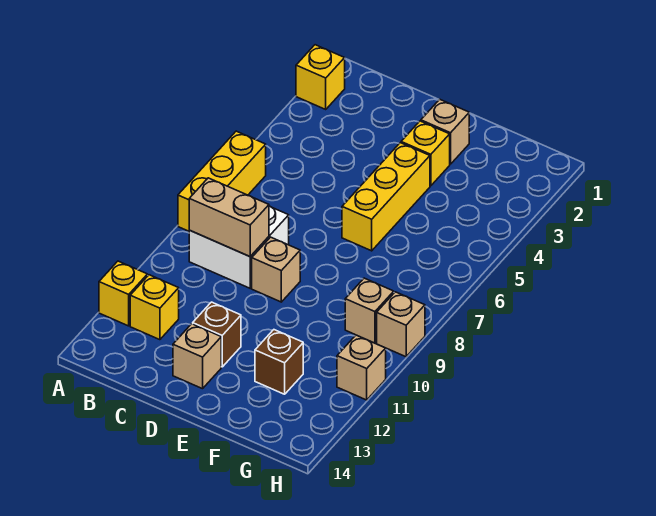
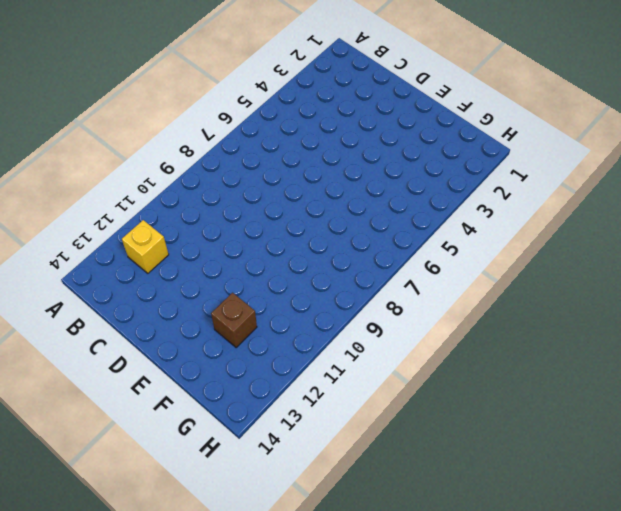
none -> yellow 1x1 brick [296,45,345,109]
none -> yellow 1x3 brick [178,131,266,231]
none -> yellow 1x1 brick [99,261,148,326]

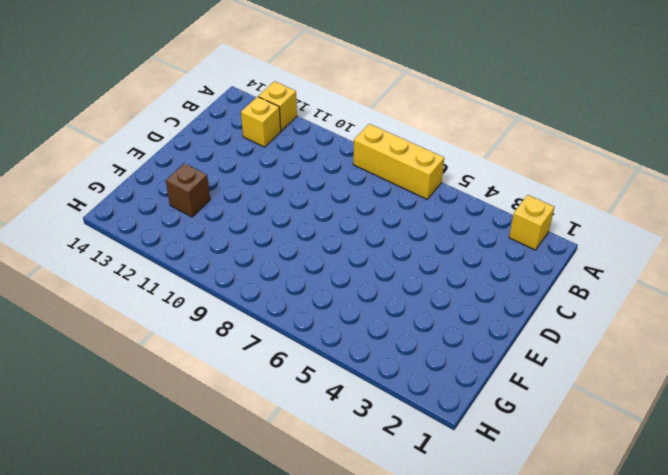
none -> white 2x2 brick [189,206,289,288]
none -> tan 1x1 brick [252,237,300,302]
none -> brown 1x1 brick [193,302,241,367]

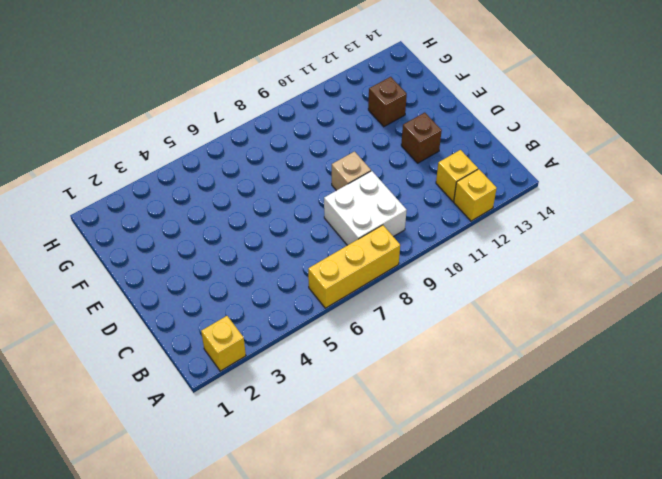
none -> tan 1x1 brick [173,324,221,389]
none -> tan 1x1 brick [421,99,469,164]
none -> yellow 1x1 brick [401,121,450,186]

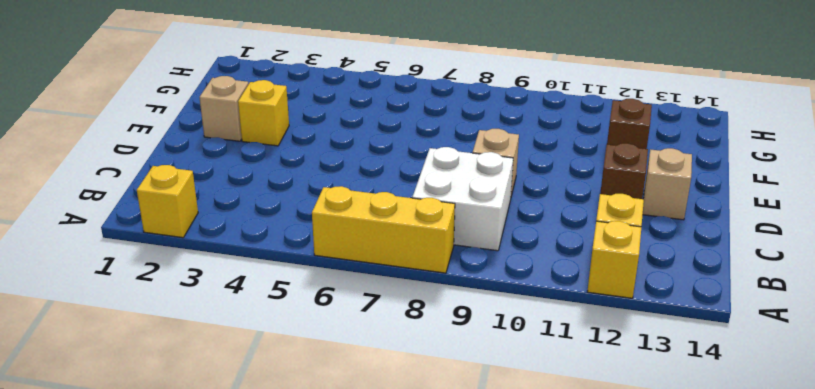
none -> yellow 1x3 brick [342,143,430,251]
none -> tan 1x1 brick [345,278,394,343]
none -> tan 1x1 brick [377,292,425,357]

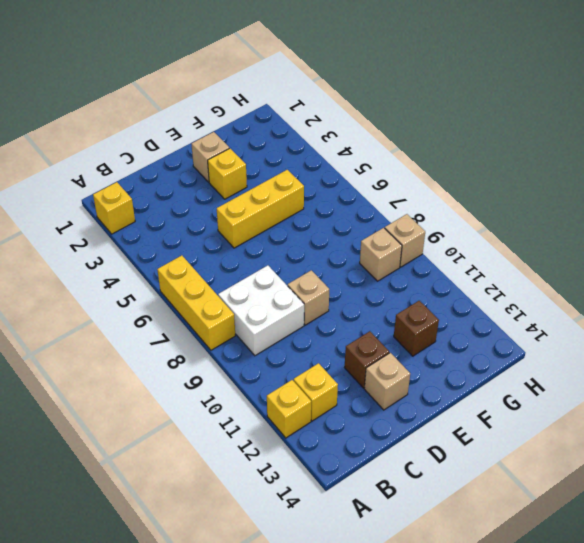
yellow 1x3 brick [217,170,304,248] -> yellow 1x3 brick turned to [342,143,430,251]
none -> tan 1x1 brick [337,335,386,400]
none -> tan 1x2 brick [189,178,269,257]

